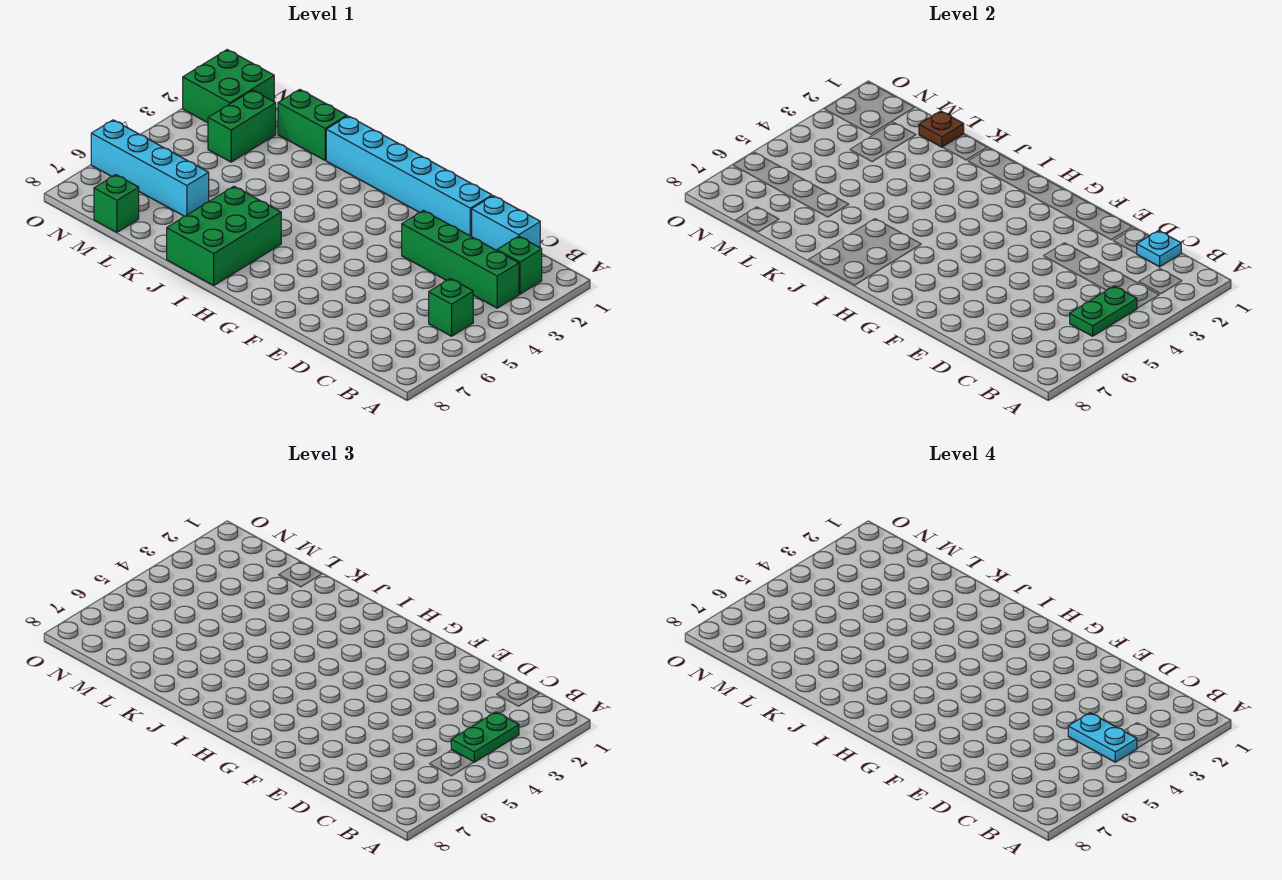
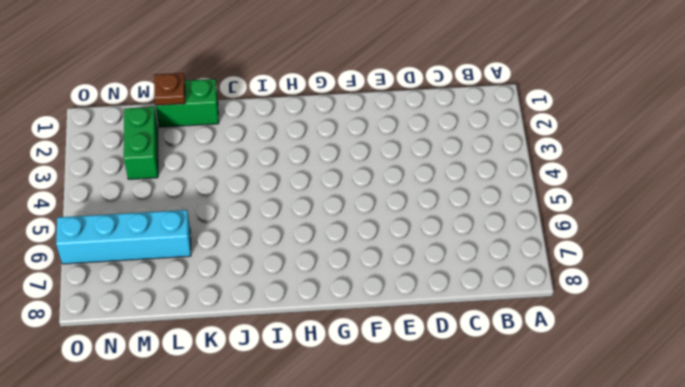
none -> green 1x1 brick [497,236,542,294]
none -> green 1x4 brick [402,211,519,308]
none -> green 1x1 brick [429,278,473,336]

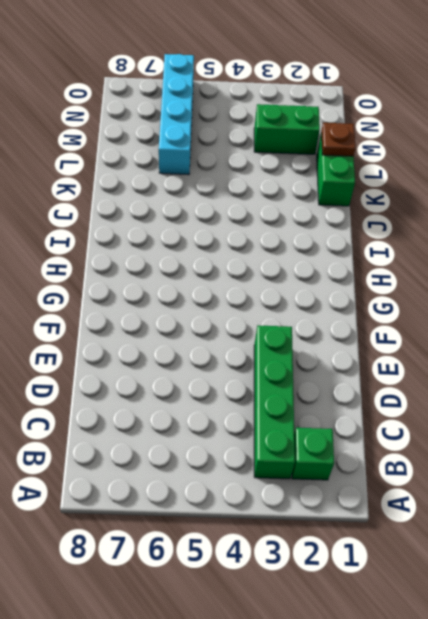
none -> green 1x1 brick [429,278,473,336]
none -> cyan 1x2 brick [472,196,540,250]
none -> cyan 1x6 brick [326,116,492,237]

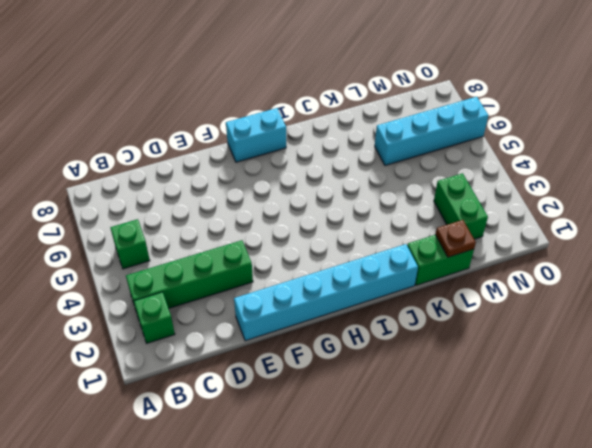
cyan 1x2 brick [226,108,286,162] -> cyan 1x2 brick moved to [472,196,540,250]
none -> green 2x3 brick [167,186,281,285]
none -> green 1x1 brick [94,175,139,232]
none -> green 2x2 brick [183,50,274,123]

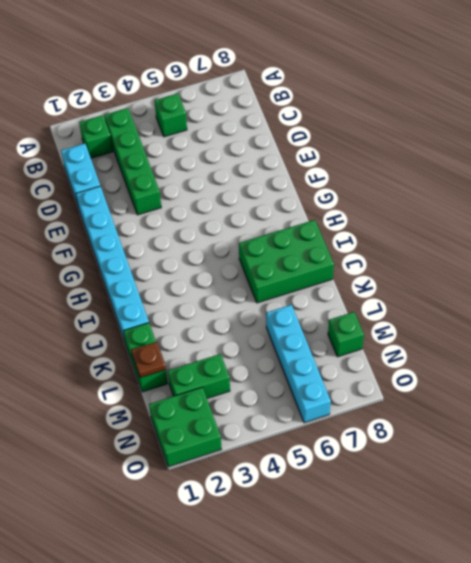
none -> green 1x2 plate [1070,286,1137,336]
none -> cyan 1x1 plate [1137,231,1181,267]
none -> green 1x2 plate [451,712,519,762]

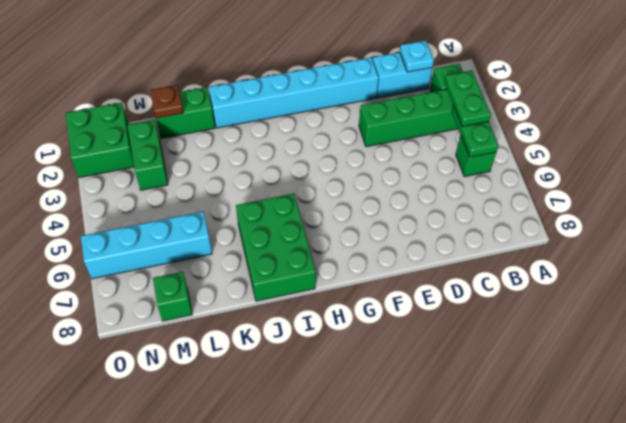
none -> cyan 1x2 plate [1068,713,1137,762]

